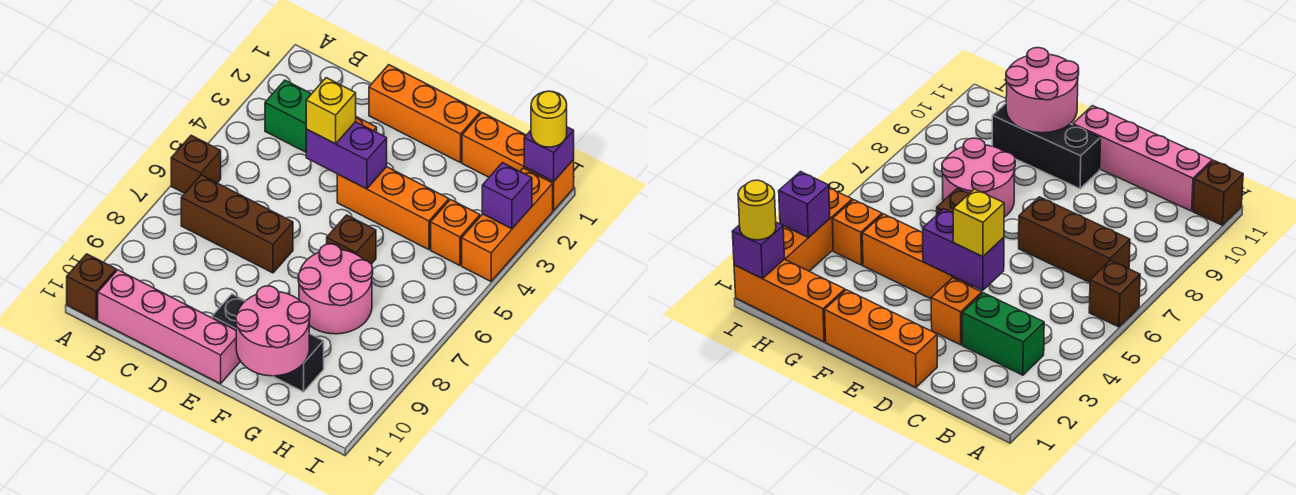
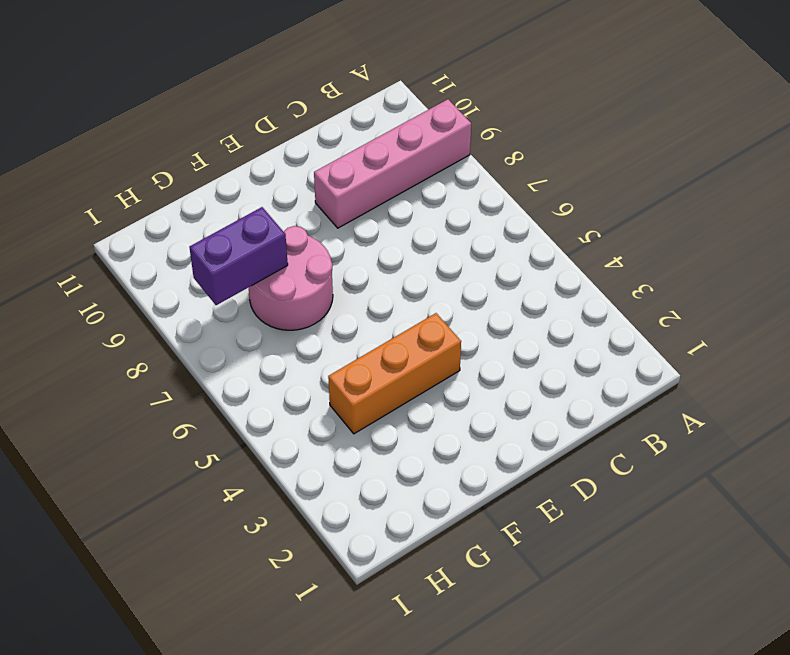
pink 1x4 brick [314,99,471,228] -> pink 1x4 brick moved to [98,270,240,384]
purple 1x2 brick [189,207,288,305] -> purple 1x2 brick moved to [306,122,387,189]
none -> brown 1x1 brick [171,135,221,193]
none -> brown 1x1 brick [67,254,116,320]
none -> green 1x2 brick [265,80,311,152]

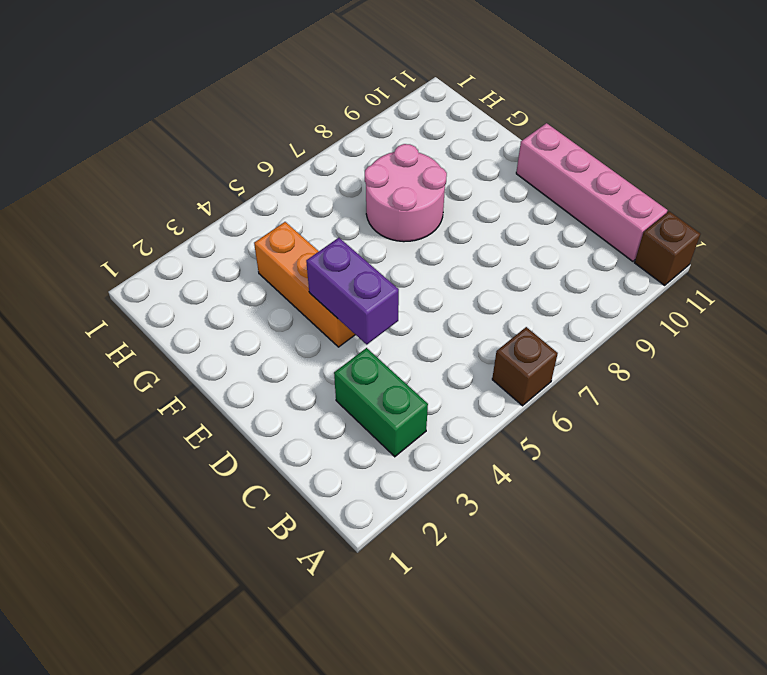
none -> brown 1x3 brick [181,175,293,273]
none -> orange 1x3 brick [369,65,480,163]
none -> orange 1x1 brick [931,278,982,345]

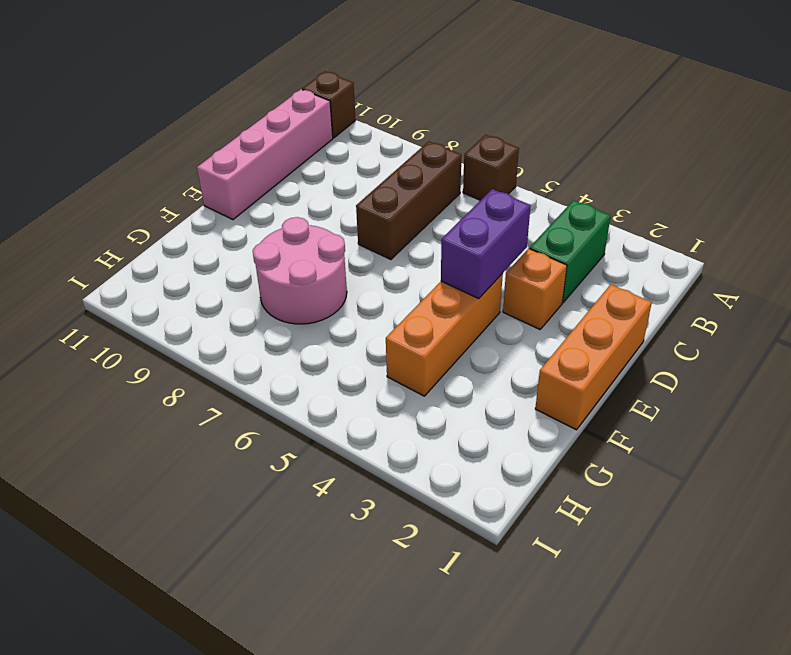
none -> black 1x3 brick [212,294,324,392]
none -> brown 1x1 brick [327,215,376,264]
none -> orange 1x3 brick [462,113,574,210]

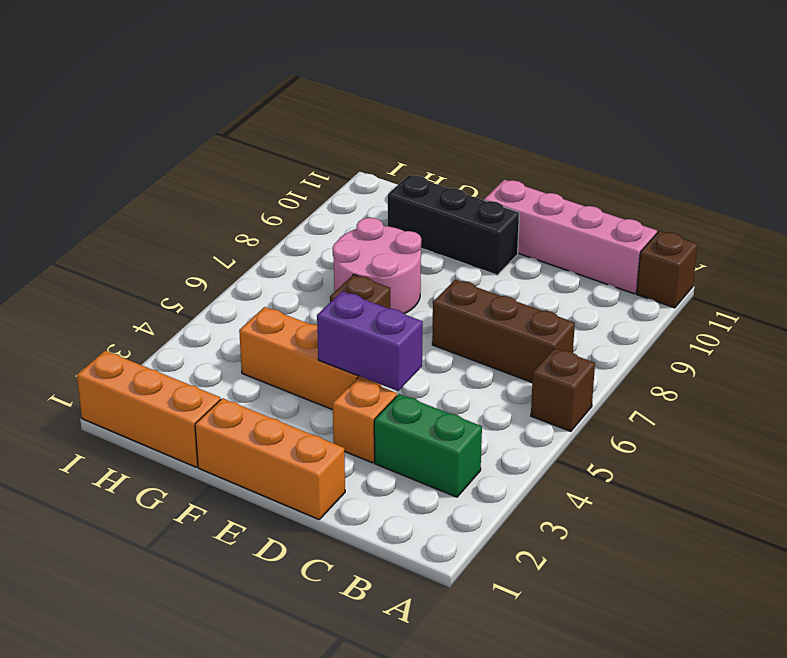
none -> orange 1x1 brick [431,200,480,266]
none -> orange 1x3 brick [462,168,553,281]
none -> pink 2x2 round brick [236,286,310,376]

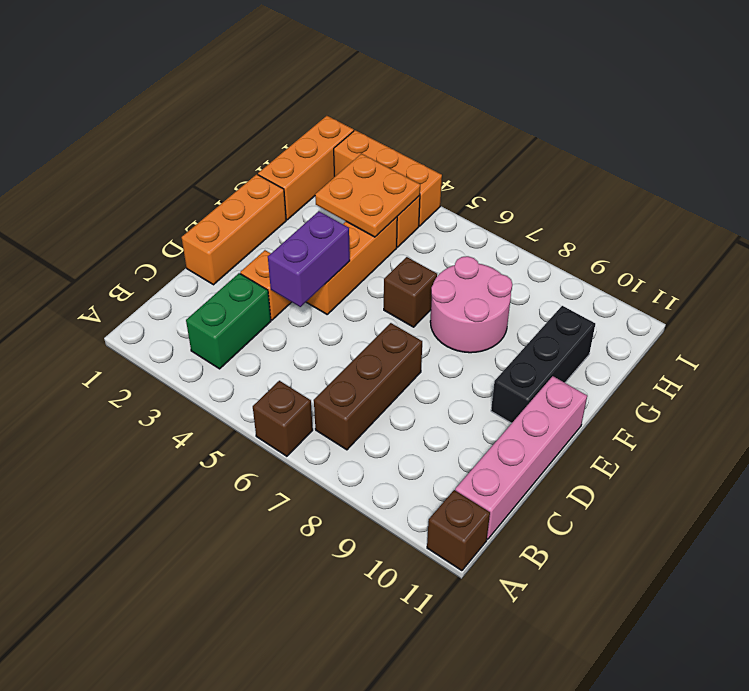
orange 2x2 plate [315,154,420,237] -> none
none -> pink 2x2 round brick [236,286,310,376]
none -> purple 1x1 brick [524,127,574,181]
none -> purple 1x1 brick [482,163,532,229]

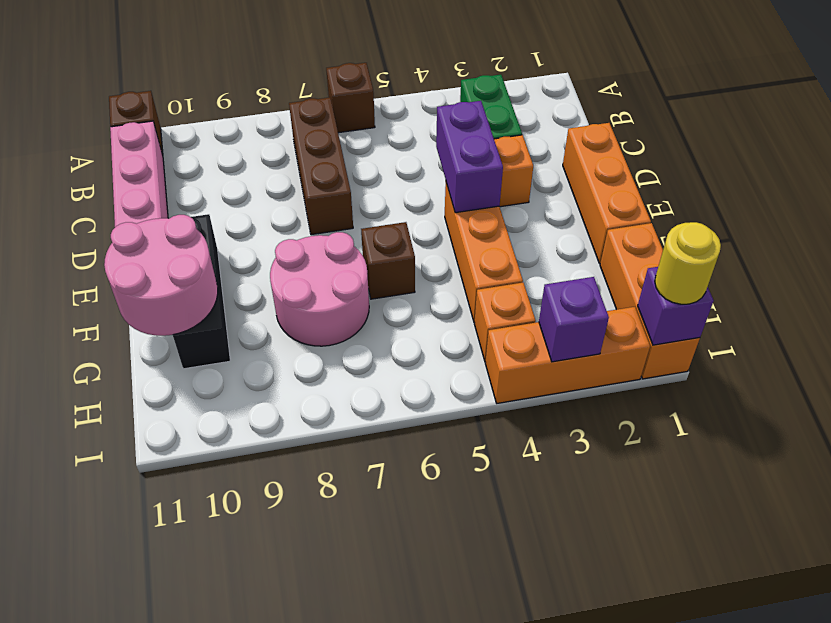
none -> yellow 1x1 brick [306,78,356,144]

